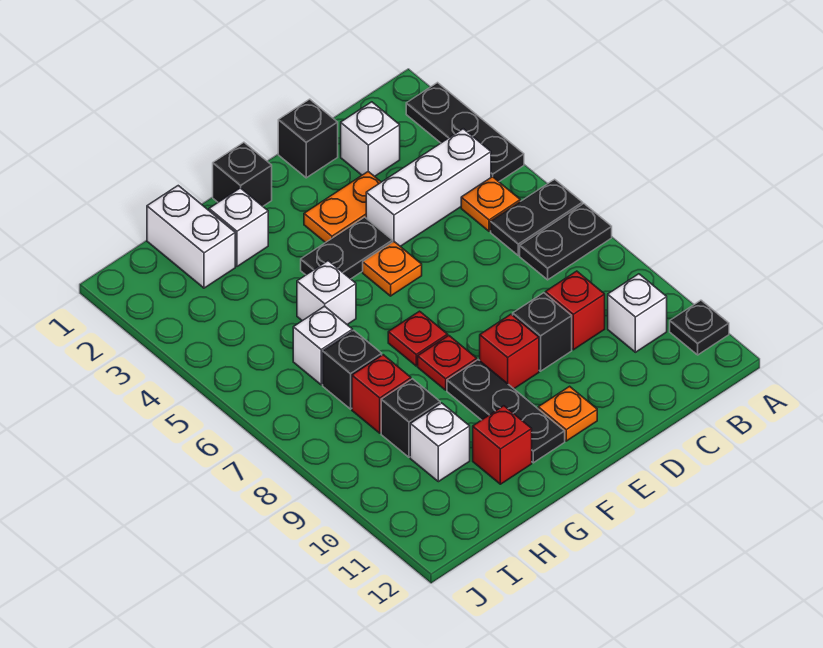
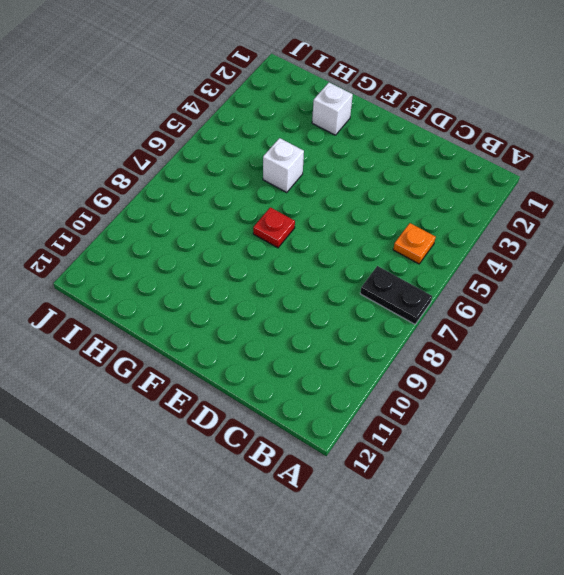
none -> black 1x3 plate [406,83,524,182]
none -> black 1x2 plate [491,179,583,256]
none -> black 1x1 plate [670,300,729,355]

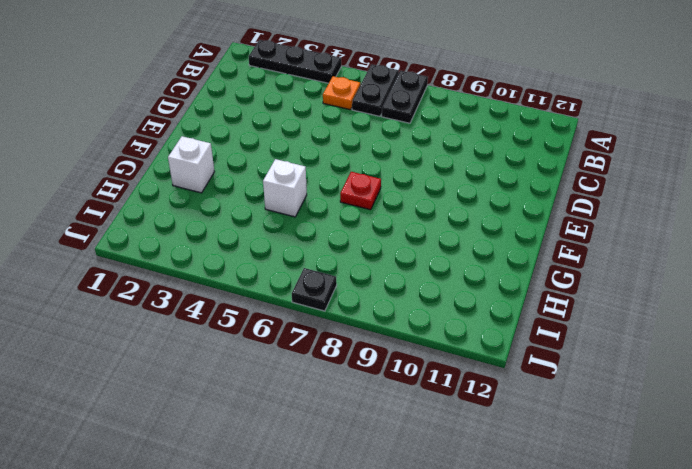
black 1x1 plate [292,268,337,311] -> black 1x1 plate moved to [670,300,729,355]
none -> white 1x3 brick [366,129,491,246]
none -> white 1x1 brick [608,274,667,352]
none -> white 1x1 brick [341,102,400,176]

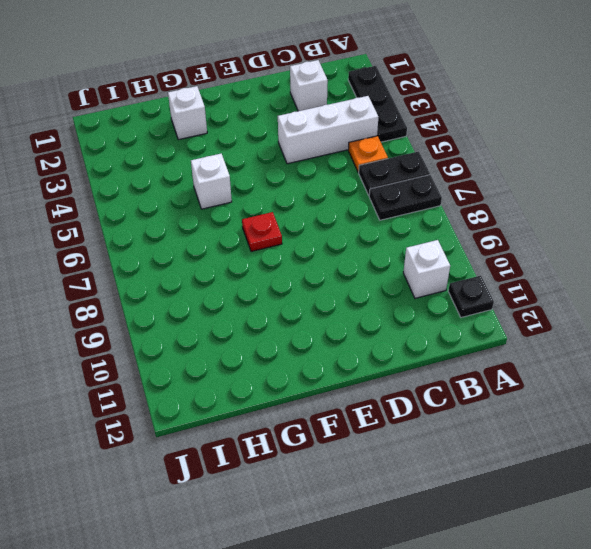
none -> red 1x1 brick [545,271,605,350]
none -> black 1x1 brick [278,99,338,178]
none -> orange 1x2 plate [304,172,381,243]

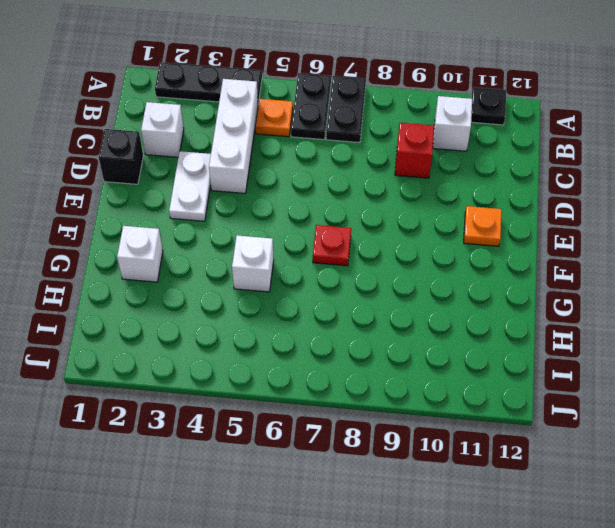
white 1x2 plate [169,151,211,221] -> orange 1x2 plate [304,172,381,243]
none -> black 1x1 brick [513,293,572,371]
none -> black 1x2 plate [301,217,393,279]
none -> orange 1x1 plate [363,241,422,296]

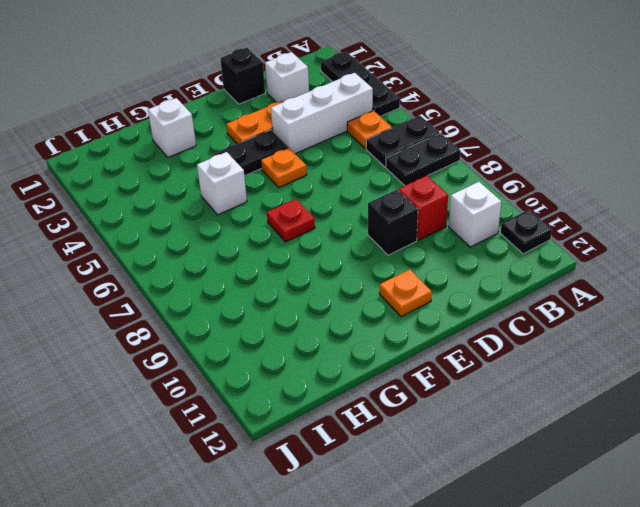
none -> red 1x1 brick [480,314,539,389]
none -> black 1x1 brick [213,142,272,206]
none -> red 1x1 plate [418,336,477,390]

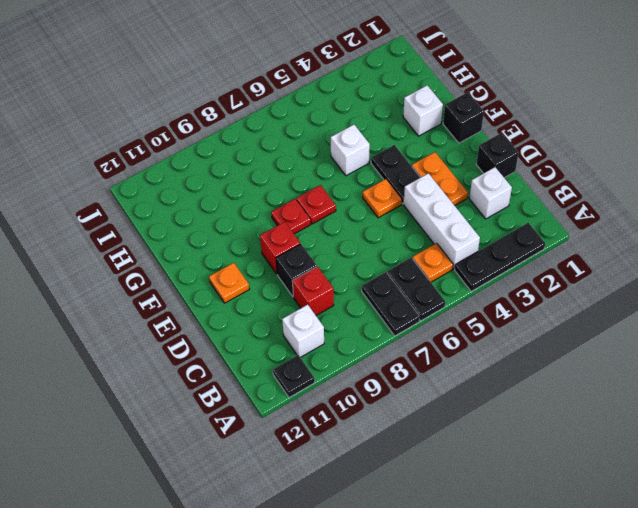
none -> black 1x3 plate [447,360,565,463]
none -> red 1x1 brick [473,406,532,484]
none -> white 1x2 brick [147,186,235,288]

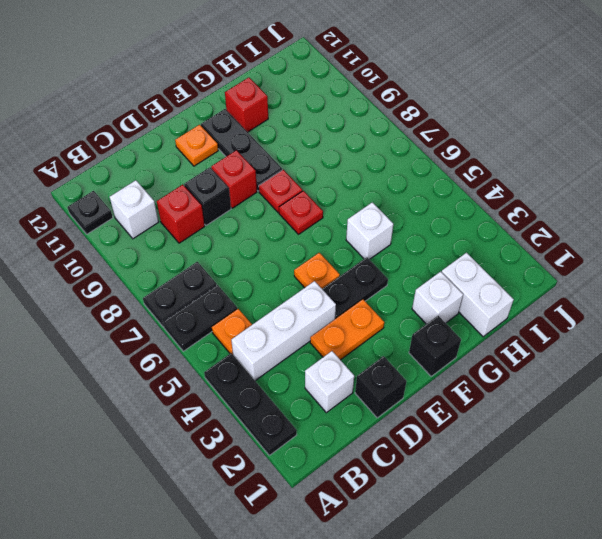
none -> white 1x1 brick [293,306,353,385]
none -> black 1x1 brick [323,331,382,409]
none -> red 1x1 brick [352,355,411,433]

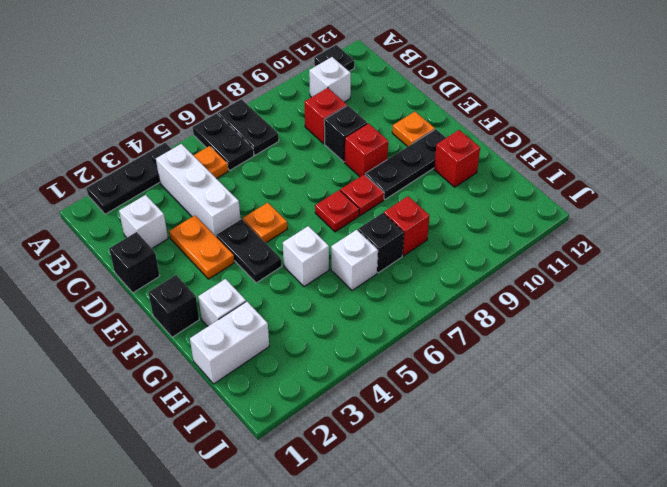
none -> black 1x1 brick [381,379,440,457]
none -> white 1x1 brick [410,403,470,482]

